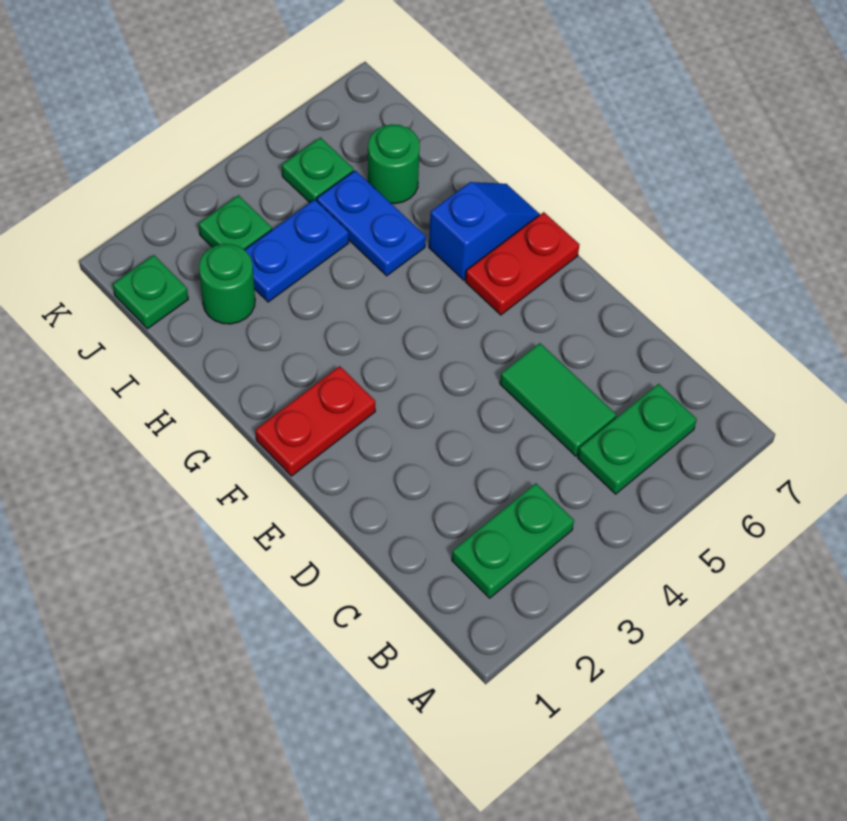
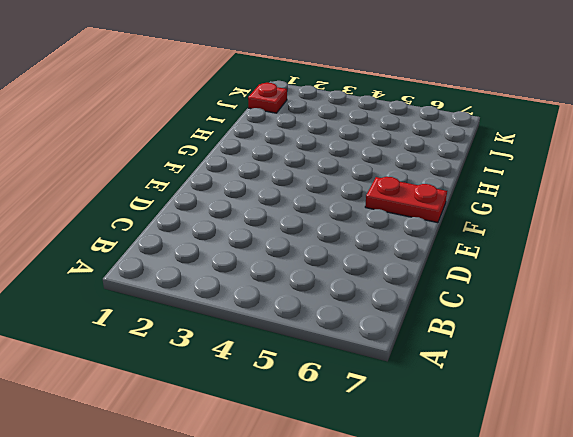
red 1x1 plate [248,83,287,113] -> green 1x1 plate [113,255,188,329]
none -> green 1x2 plate [452,483,574,598]
none -> green 1x2 plate [578,384,697,494]
none -> green 1x2 tile [500,343,616,456]

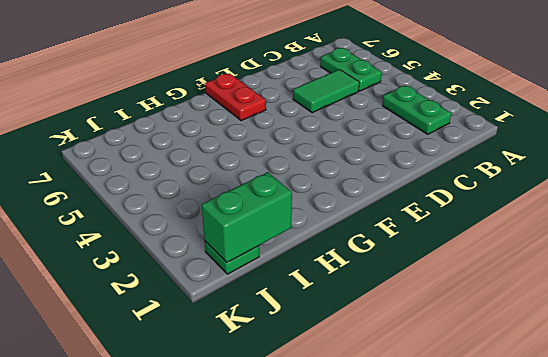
green 1x2 brick [202,172,292,263] -> none
none -> red 1x2 plate [255,366,375,476]
none -> blue 1x2 slope [429,182,540,280]
none -> blue 1x2 plate [317,170,426,276]

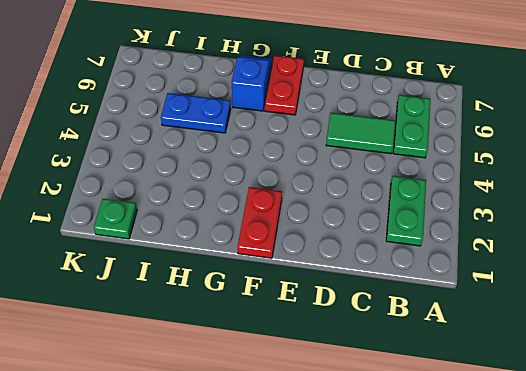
none -> green 1x1 round brick [199,244,255,324]
none -> blue 1x2 plate [245,200,349,302]
none -> green 1x1 round brick [368,124,420,204]

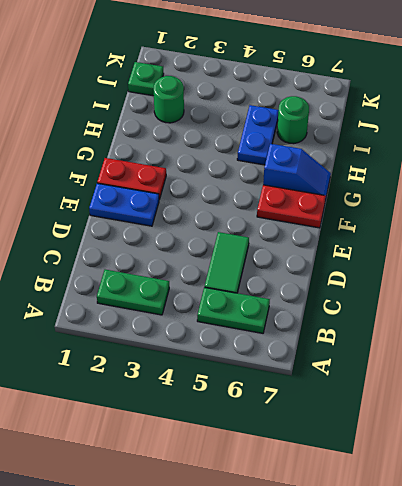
blue 1x2 plate [89,183,159,226] -> blue 1x2 plate moved to [245,200,349,302]
none -> green 1x1 plate [199,195,272,250]
none -> green 1x1 plate [282,137,354,202]

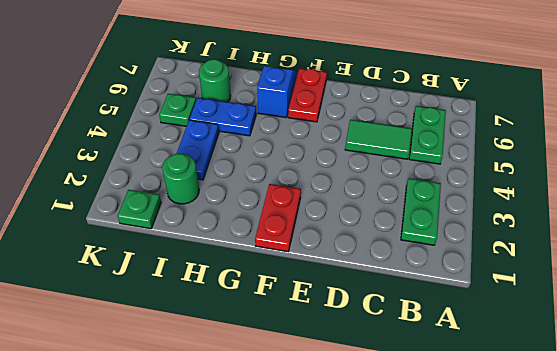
none -> green 1x1 plate [199,195,272,250]

